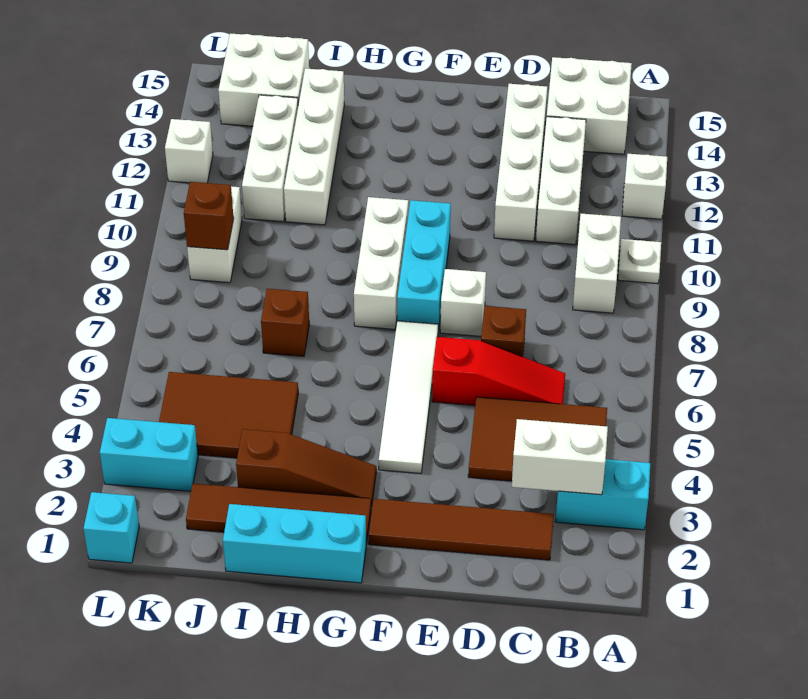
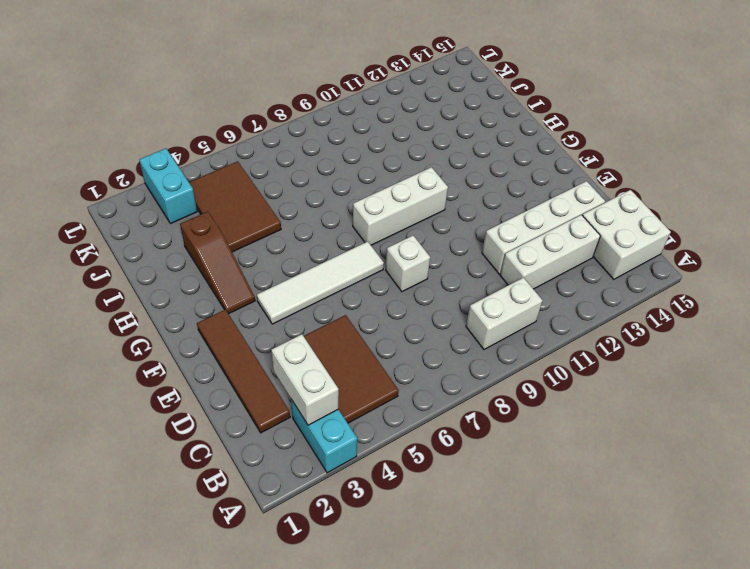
none -> white 1x1 plate [618,239,661,283]
none -> white 1x1 brick [622,154,667,219]
none -> red 1x3 slope [432,337,565,405]

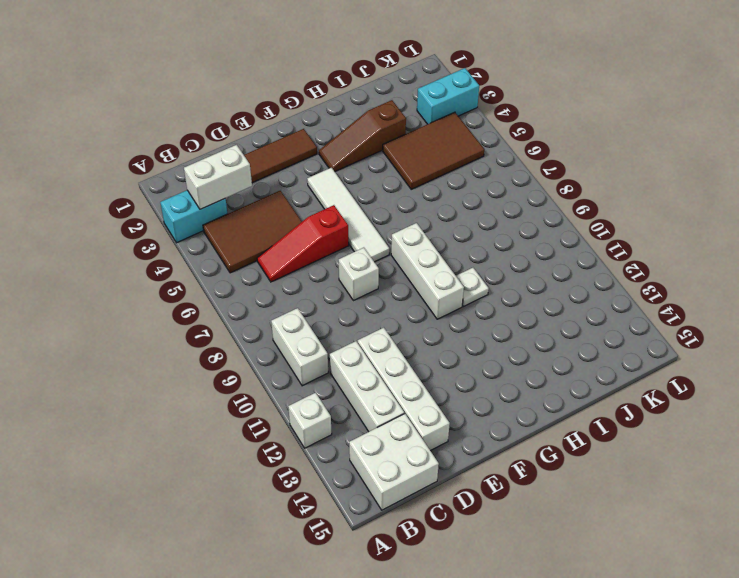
white 1x1 plate [456,268,489,307] -> white 1x1 plate moved to [618,239,661,283]
none -> brown 1x1 brick [481,306,526,357]
none -> cyan 1x3 brick [397,200,451,331]
none -> cyan 1x3 brick [223,504,366,583]

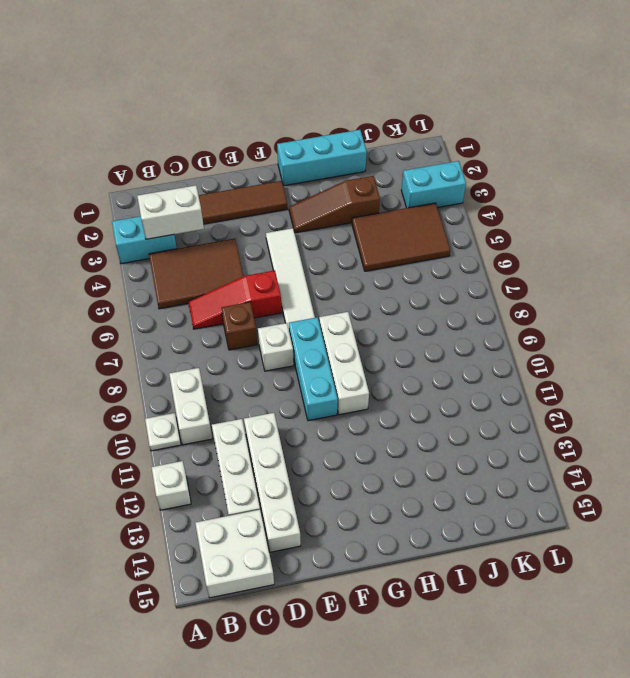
none -> brown 1x4 tile [186,483,371,544]
none -> brown 1x1 brick [261,289,309,356]
none -> white 1x4 brick [284,68,344,225]

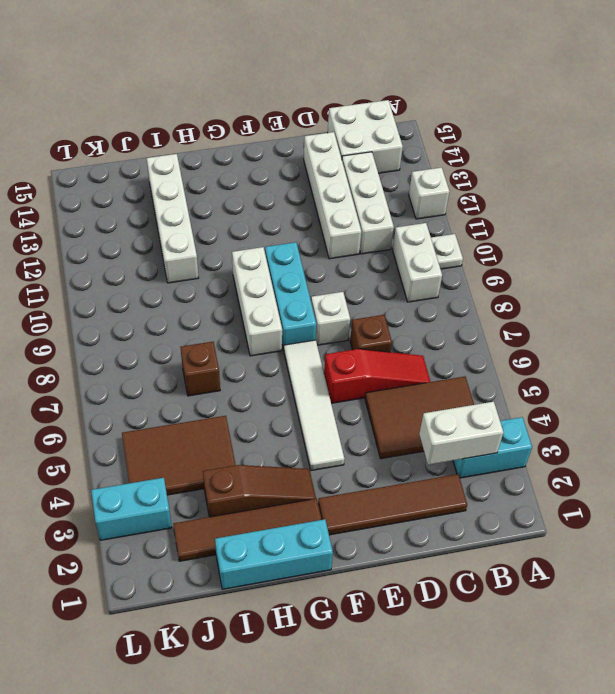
none -> white 1x3 brick [242,95,298,222]
none -> white 2x2 brick [218,33,309,126]
none -> white 1x2 brick [187,186,242,283]

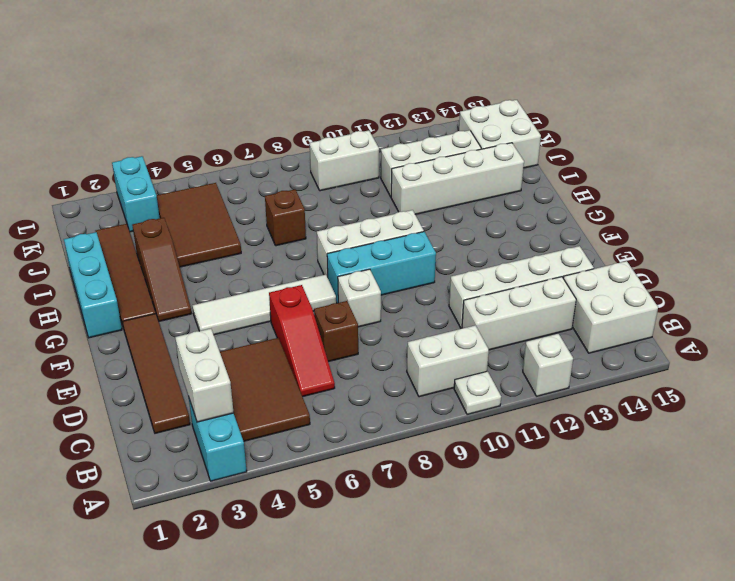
none -> cyan 1x1 brick [83,492,139,563]
none -> white 1x1 brick [165,119,213,183]
none -> brown 1x1 brick [184,182,234,250]

